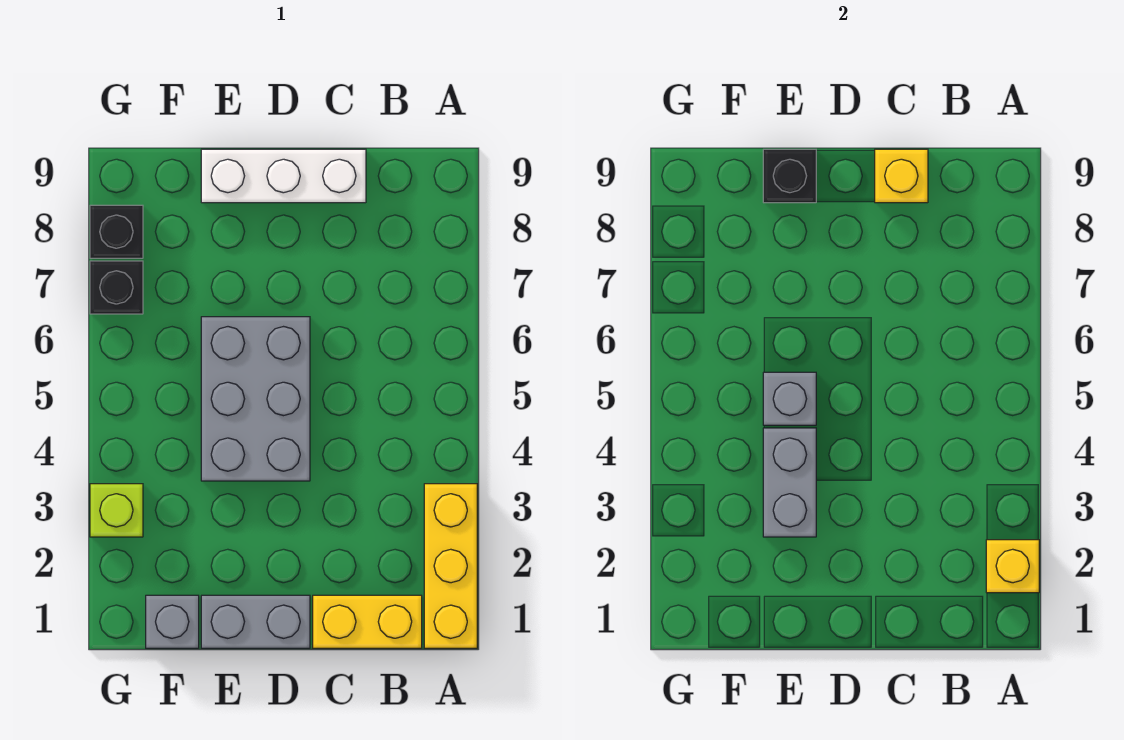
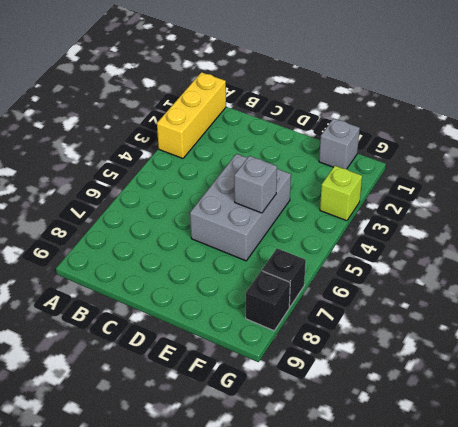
none -> yellow 1x2 brick [313,595,422,648]
none -> white 1x3 brick [201,149,366,203]
none -> grey 1x2 brick [201,595,310,648]

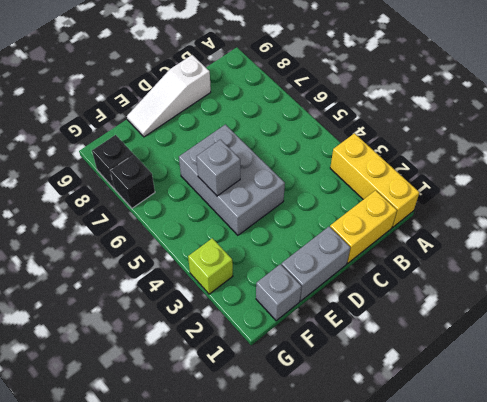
white 1x3 slope [127,55,211,137] -> white 1x3 brick [201,149,366,203]
none -> yellow 1x1 brick [986,540,1039,593]
none -> yellow 1x1 brick [875,149,928,203]
none -> grey 1x2 brick [763,428,816,537]

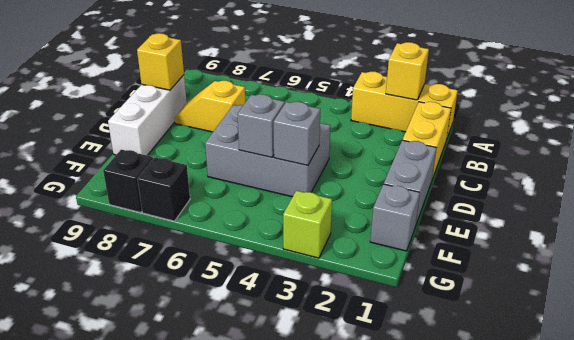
yellow 1x2 slope [174,81,245,132] -> none
grey 1x1 brick [273,102,320,166] -> grey 1x2 brick [763,428,816,537]
none -> black 1x1 brick [763,149,816,203]

